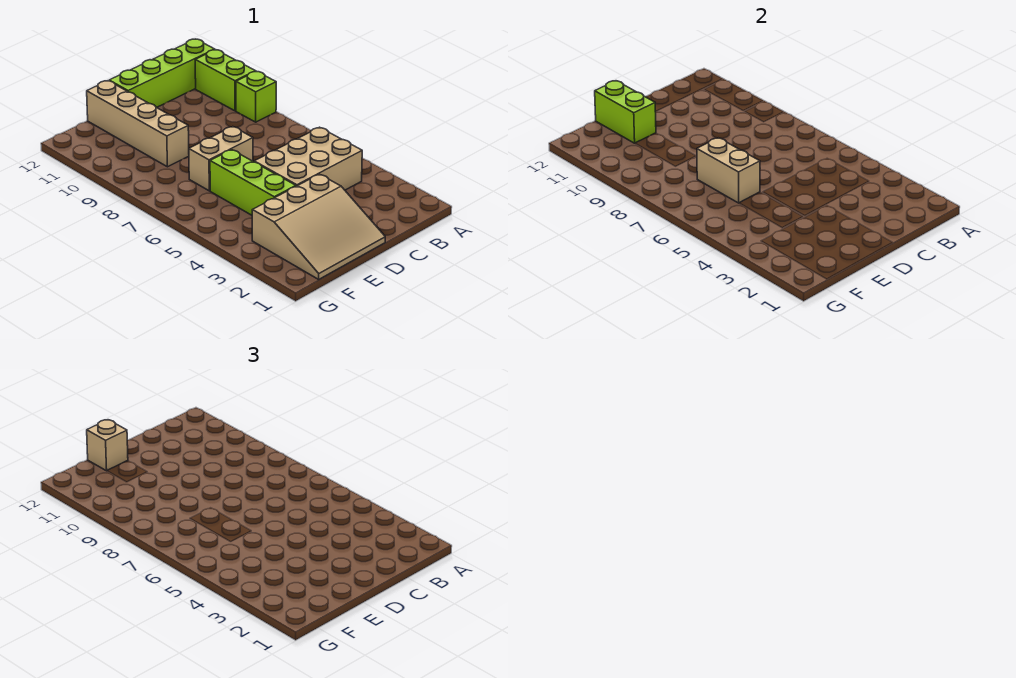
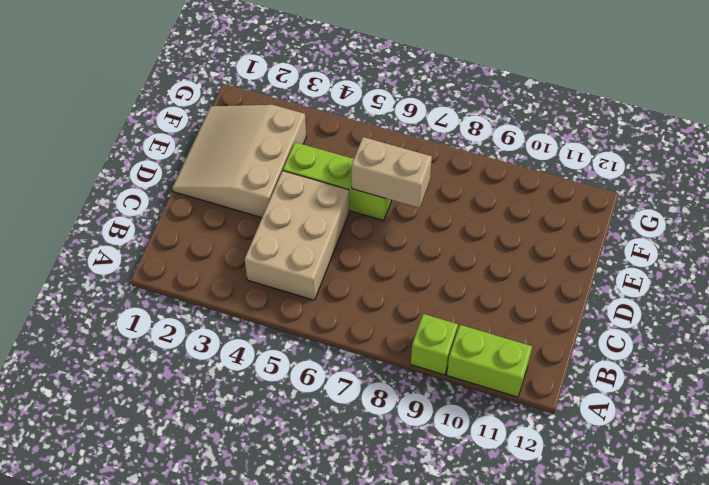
none -> lime 1x4 brick [109,39,215,108]
none -> tan 1x2 brick [189,127,253,191]

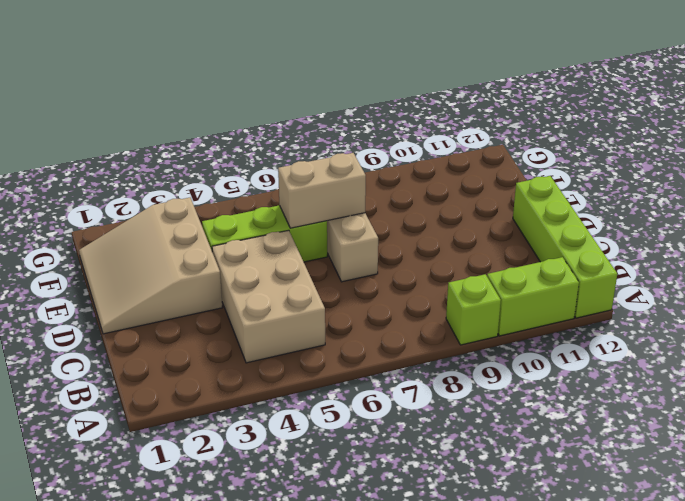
none -> tan 1x4 brick [87,81,189,167]
none -> lime 1x2 brick [595,81,656,143]

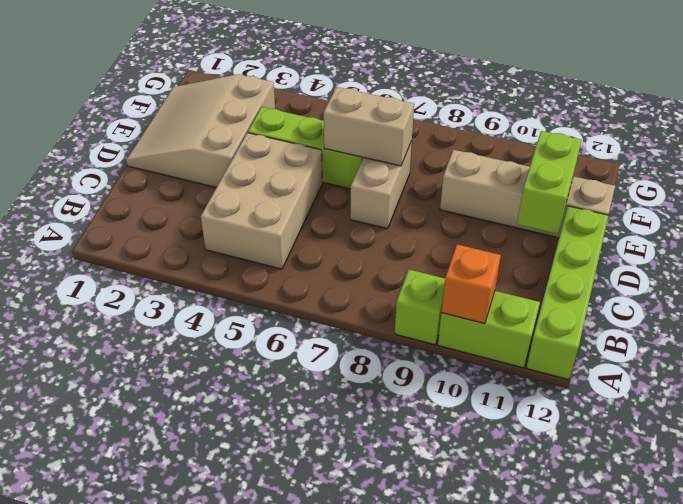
orange 1x1 brick [442,245,501,324] -> none
lime 1x2 brick [517,131,581,234] -> lime 1x2 brick turned to [595,81,656,143]
none -> tan 1x1 brick [87,420,128,471]

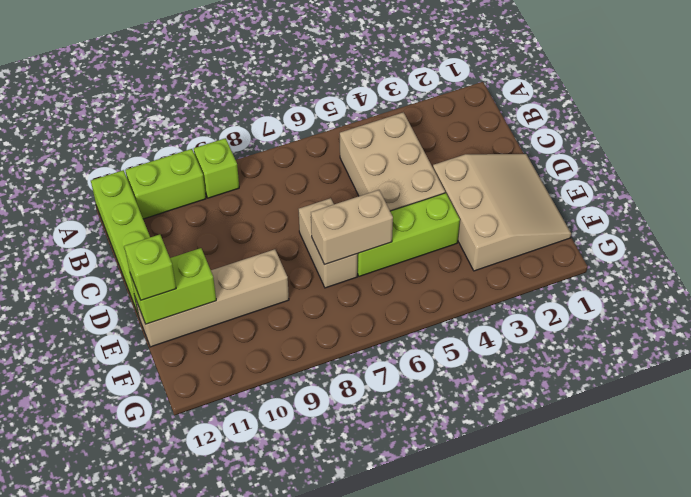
lime 1x1 brick [124,234,176,300] -> tan 1x1 brick [87,420,128,471]

